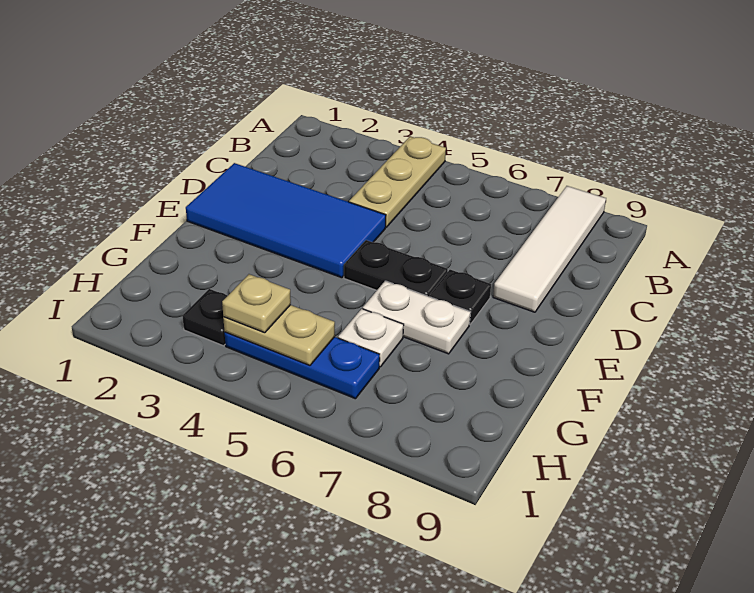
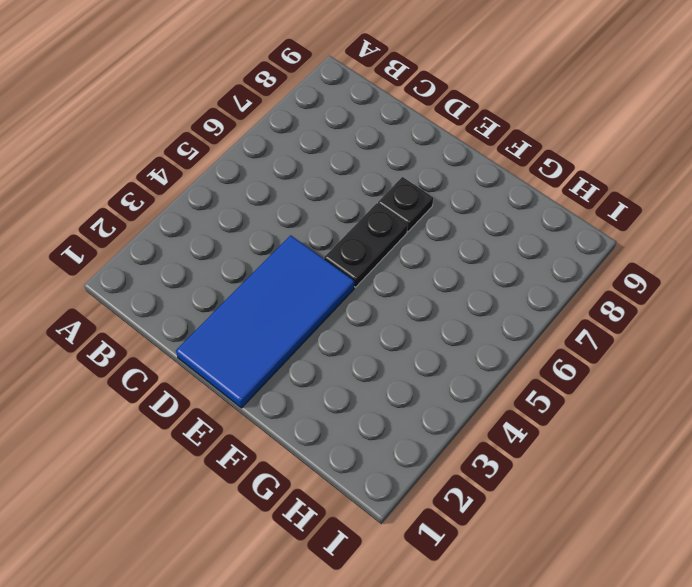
none -> tan 1x3 plate [349,137,446,227]
none -> white 1x4 tile [493,186,606,312]

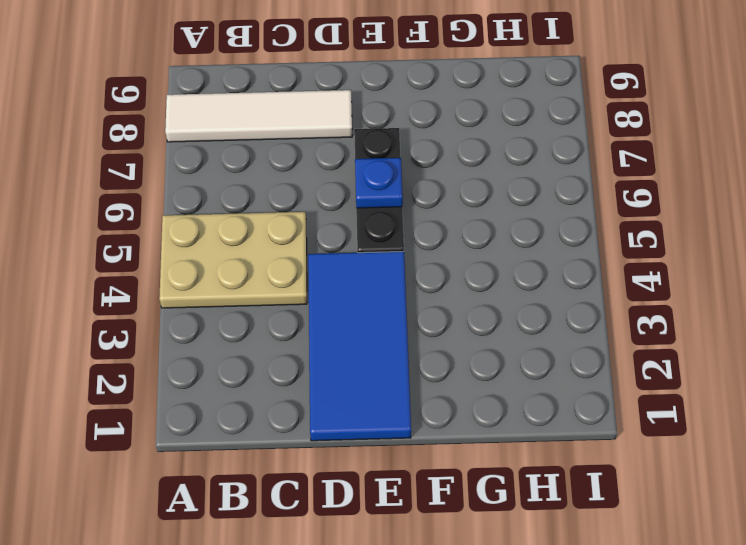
tan 2x3 plate [159,212,307,308] -> tan 1x3 plate [349,137,446,227]
blue 1x1 plate [355,158,403,208] -> none
none -> white 1x2 plate [363,281,471,354]
none -> white 1x1 plate [338,309,404,367]

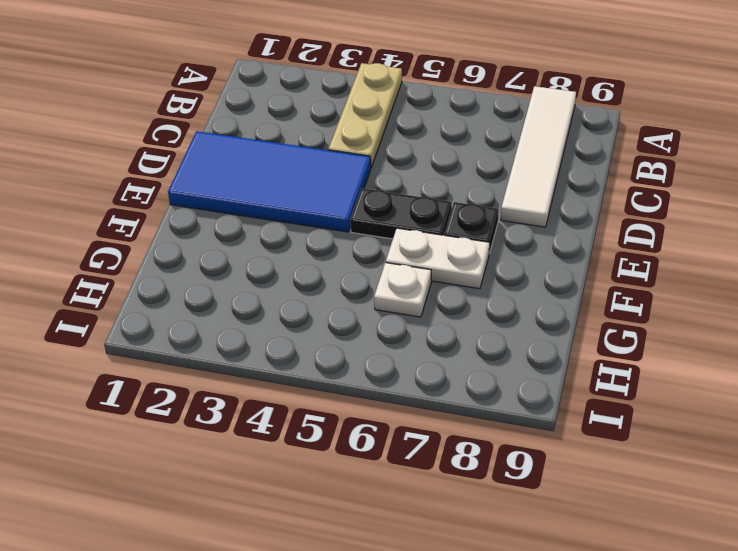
none -> black 1x1 plate [182,289,227,346]
none -> blue 1x3 plate [225,332,380,399]

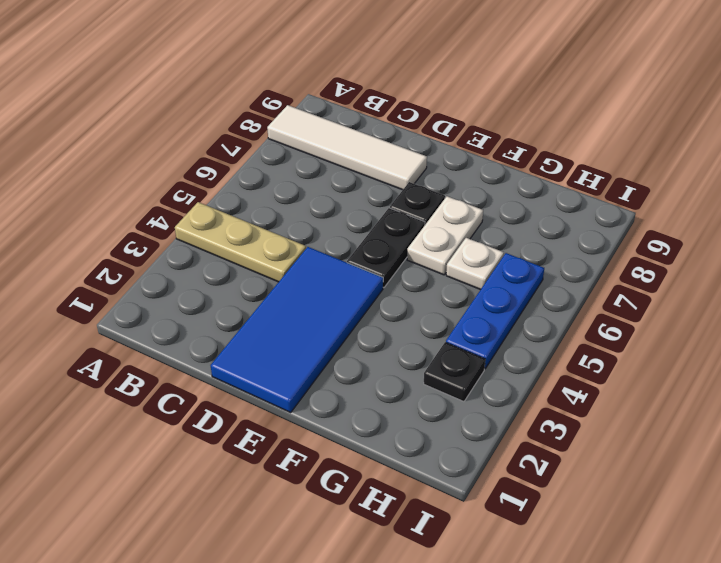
none -> tan 1x2 plate [223,305,335,365]
none -> tan 1x1 plate [222,274,291,333]

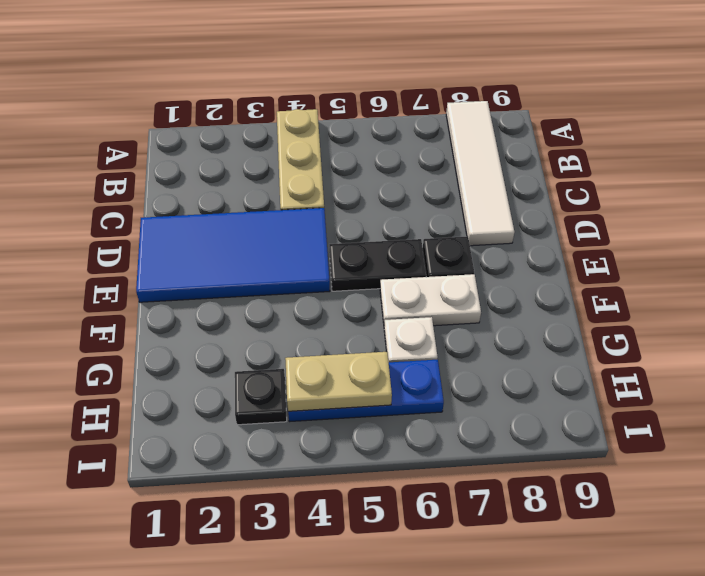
none -> tan 1x1 plate [222,274,291,333]

